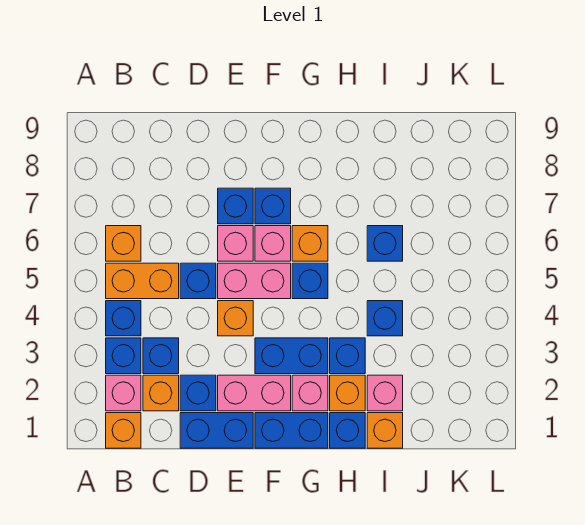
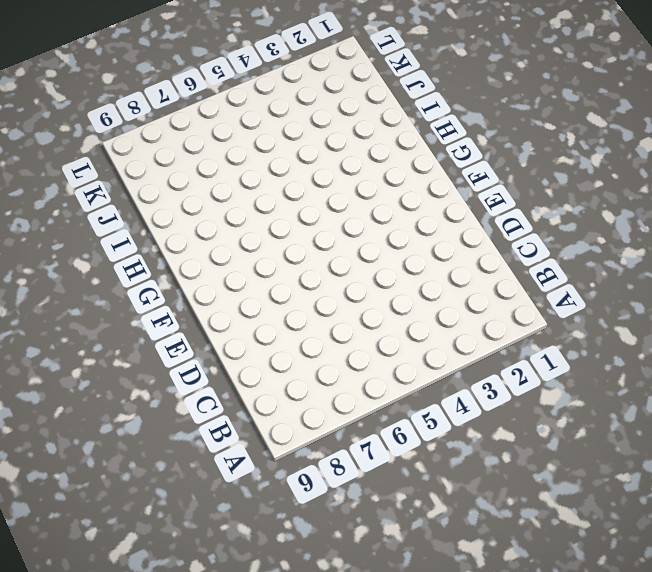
none -> orange 1x1 brick [106,413,141,448]
none -> pink 1x1 brick [106,375,141,411]
none -> blue 1x1 brick [106,338,141,374]
none -> blue 1x1 brick [106,301,141,336]

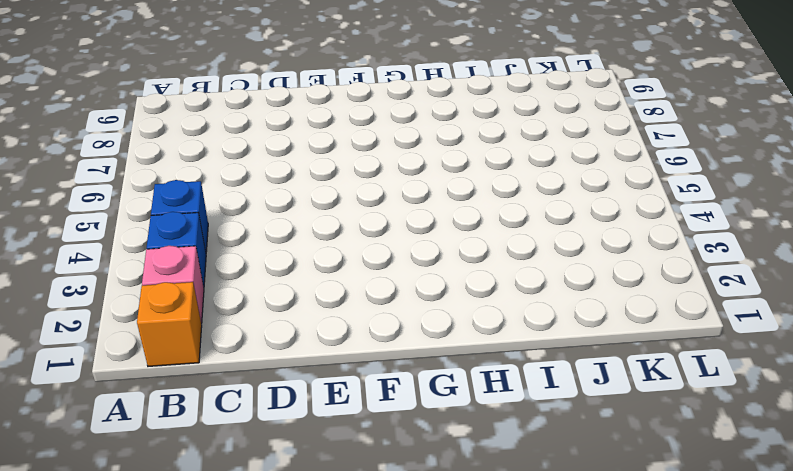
none -> orange 1x2 brick [106,263,179,299]
none -> orange 1x1 brick [106,226,141,261]
none -> orange 1x1 brick [143,375,179,411]
none -> blue 1x1 brick [143,338,179,374]

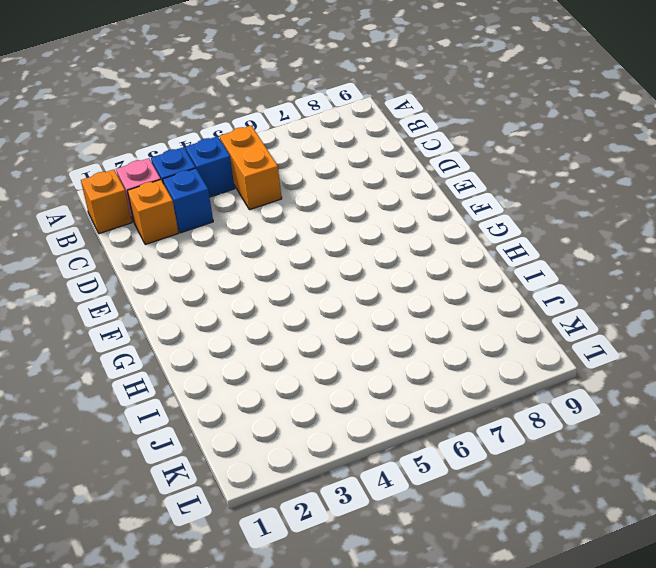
none -> orange 1x1 brick [106,226,141,261]
none -> blue 1x2 brick [180,413,253,448]
none -> blue 1x1 brick [180,375,216,411]
none -> blue 1x1 brick [180,263,216,299]

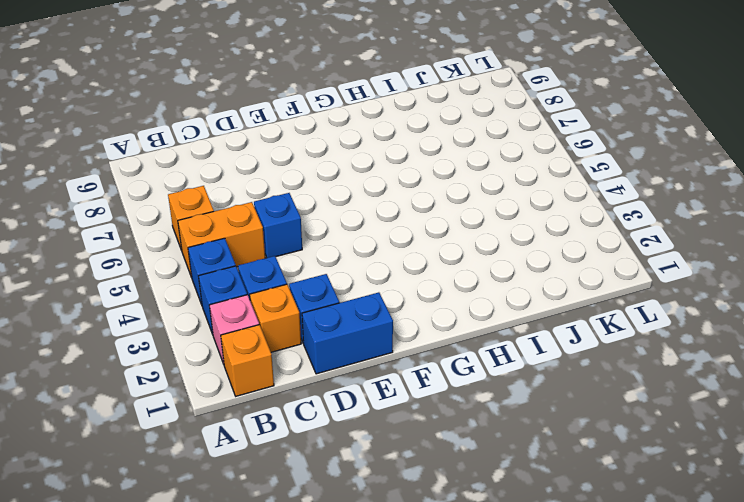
none -> pink 1x2 brick [218,375,291,411]
none -> orange 1x1 brick [218,301,253,336]
none -> pink 1x2 brick [218,263,291,299]
none -> pink 1x1 brick [218,226,253,261]

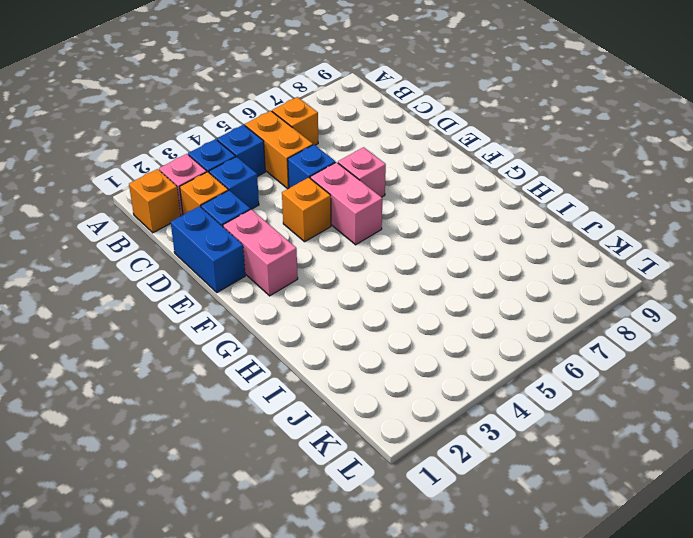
none -> blue 1x1 brick [218,188,253,224]
none -> blue 1x2 brick [255,413,328,448]
none -> blue 1x2 brick [255,338,328,374]
none -> pink 1x1 brick [255,226,291,261]

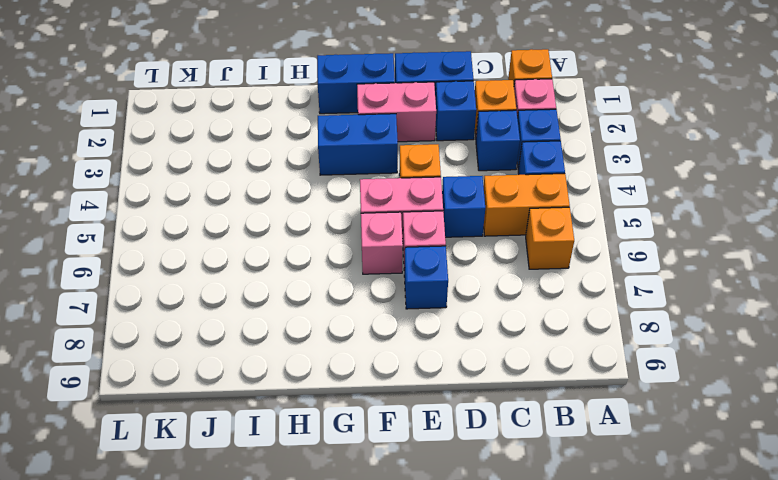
none -> blue 1x1 brick [255,188,291,224]
none -> pink 1x1 brick [292,375,328,411]
none -> blue 1x1 brick [292,263,328,299]
none -> orange 1x1 brick [292,226,328,261]

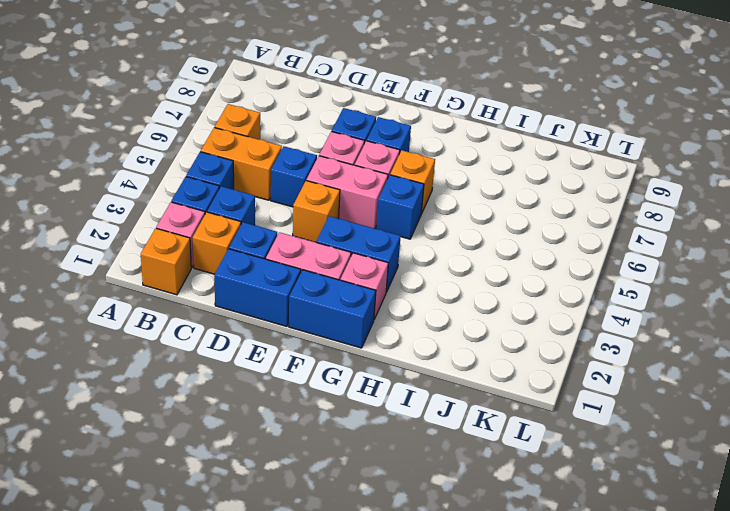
none -> blue 1x1 brick [330,413,365,448]
none -> orange 1x1 brick [330,375,365,411]
none -> blue 1x1 brick [330,338,365,374]
none -> orange 1x1 brick [367,413,403,448]

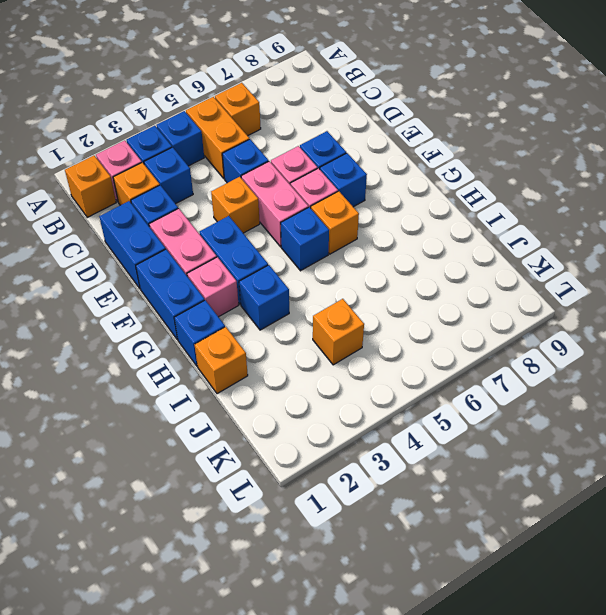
orange 1x1 brick [313,299,364,365] -> orange 1x1 brick moved to [330,375,365,411]
none -> pink 1x1 brick [367,375,403,411]
none -> blue 1x1 brick [367,301,403,336]
none -> blue 1x1 brick [367,226,403,261]

